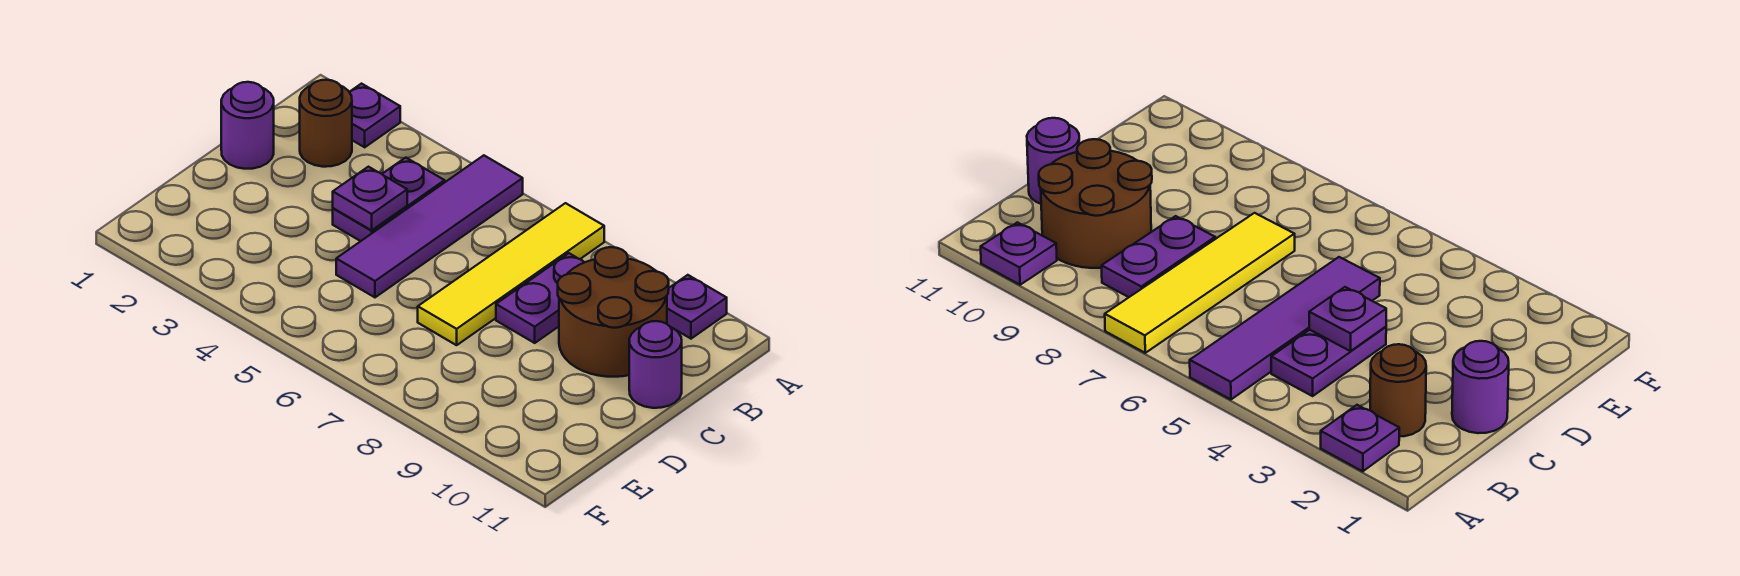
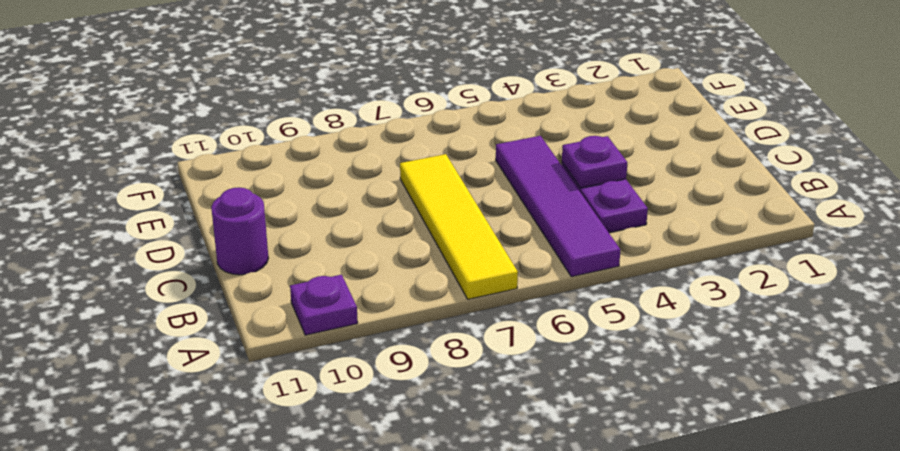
none -> purple 1x1 plate [350,84,400,147]
none -> brown 1x1 round brick [300,80,352,167]

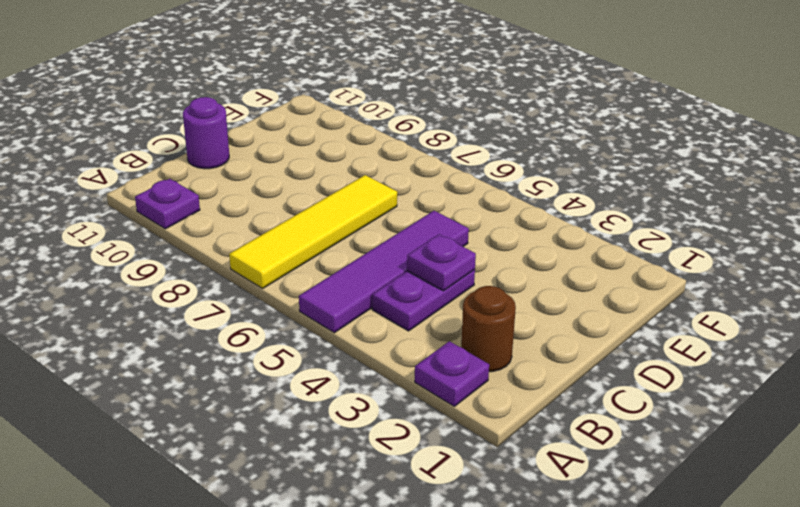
none -> purple 1x2 plate [496,253,584,343]
none -> brown 2x2 round brick [558,247,669,377]

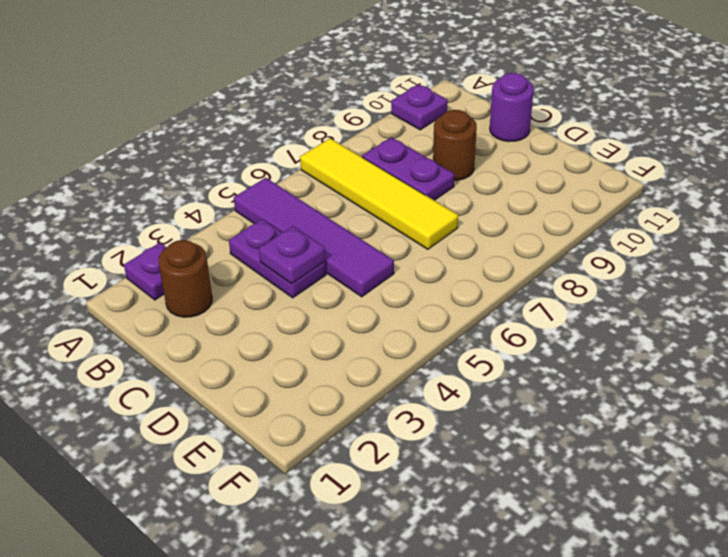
brown 1x1 round brick [433,110,477,180] -> brown 2x2 round brick [558,247,669,377]
none -> purple 1x1 round brick [221,82,274,169]

